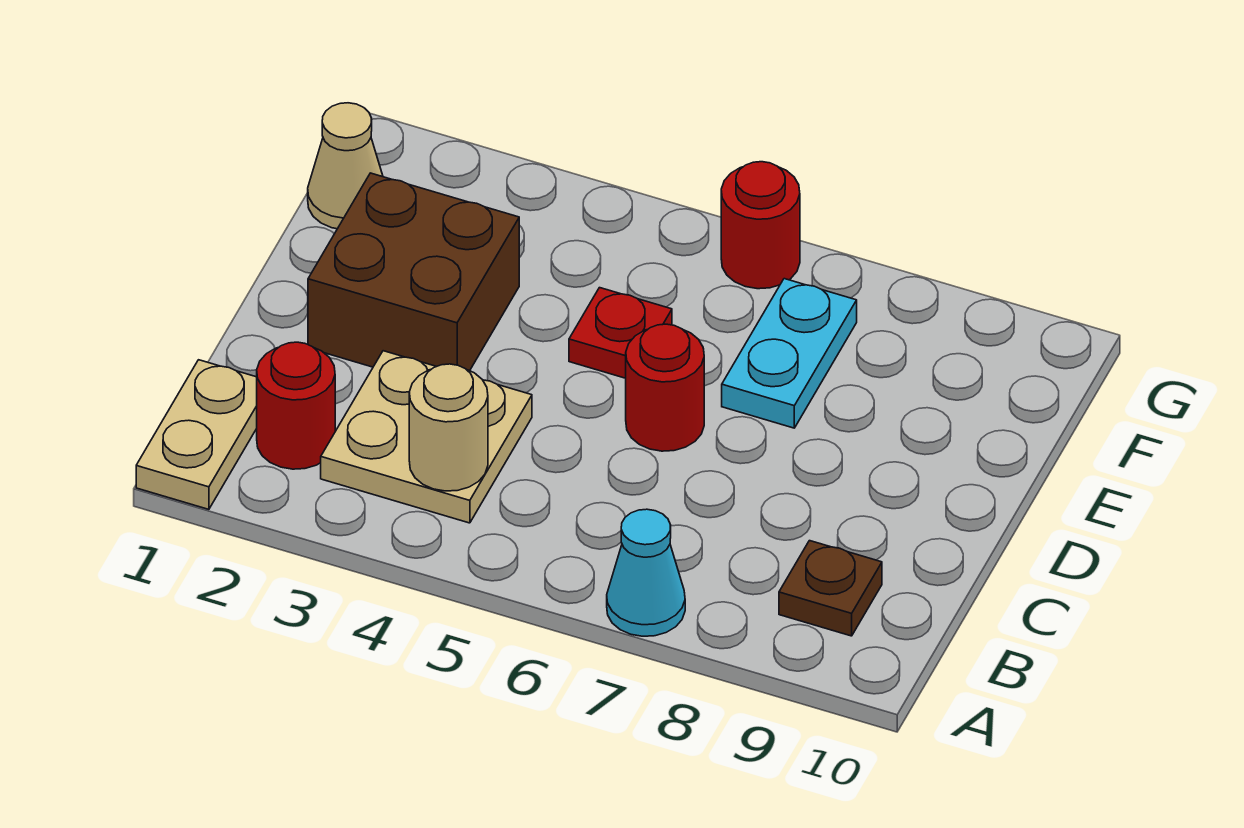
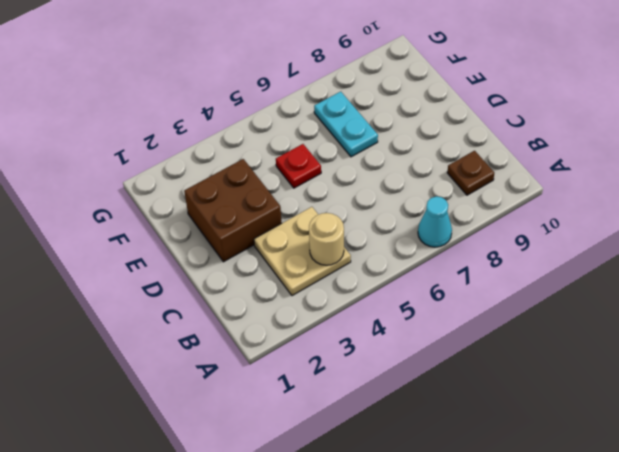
none -> tan 1x2 plate [136,360,257,509]
none -> red 1x1 round brick [257,342,335,469]
none -> red 1x1 round brick [626,324,704,451]

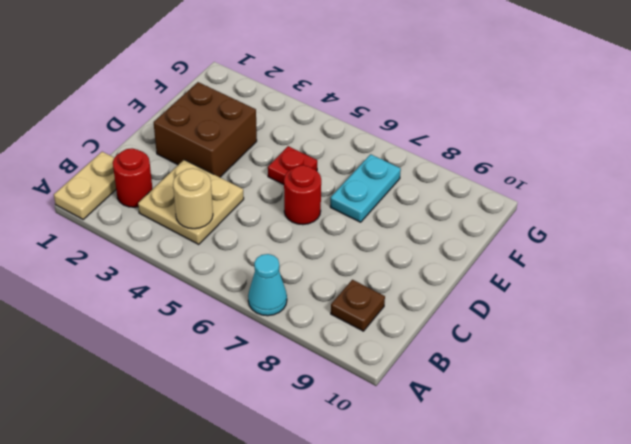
none -> tan 1x1 cone [308,103,383,229]
none -> red 1x1 round brick [721,162,800,289]

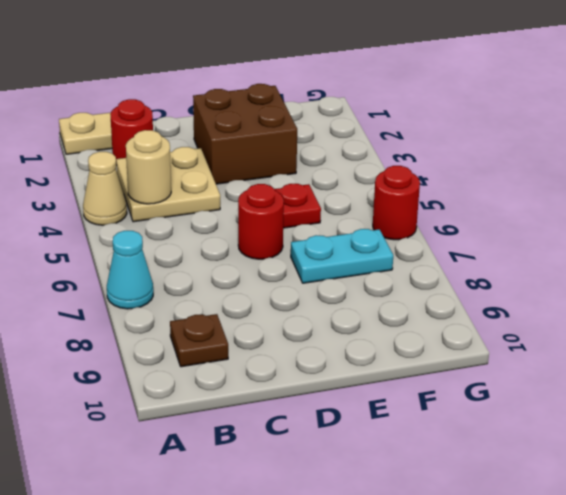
tan 1x1 cone [83,152,127,225] -> tan 1x1 cone moved to [308,103,383,229]

